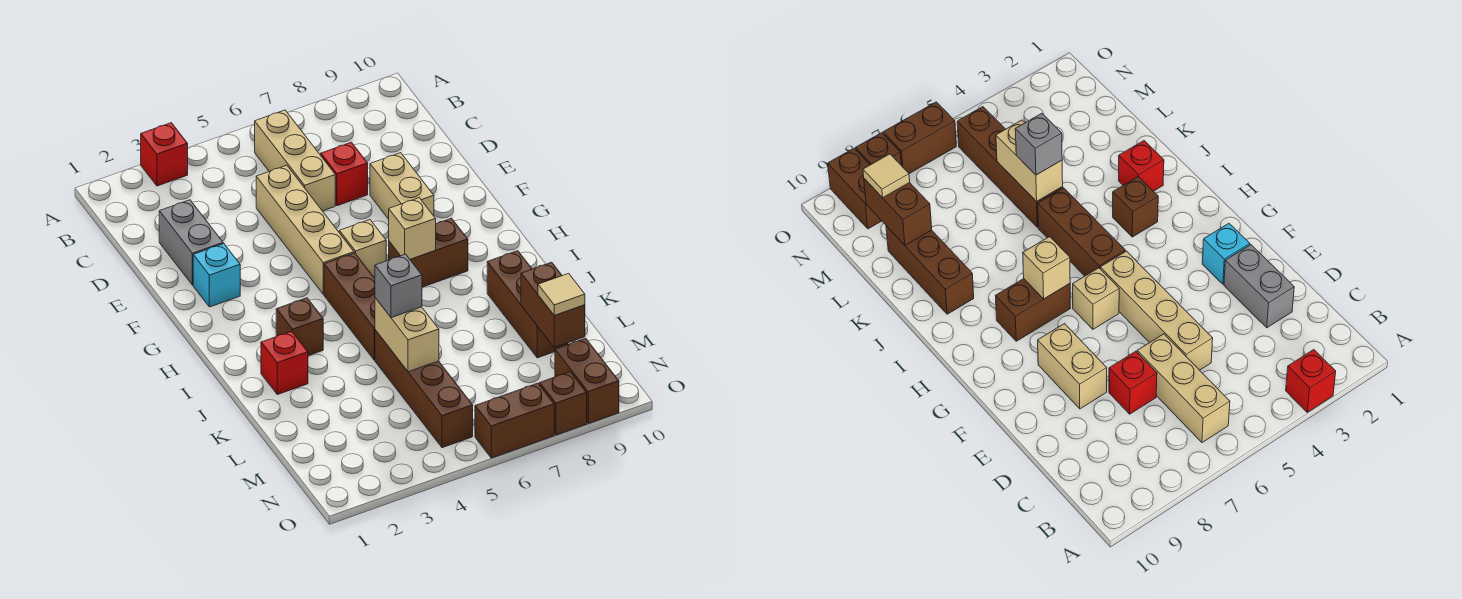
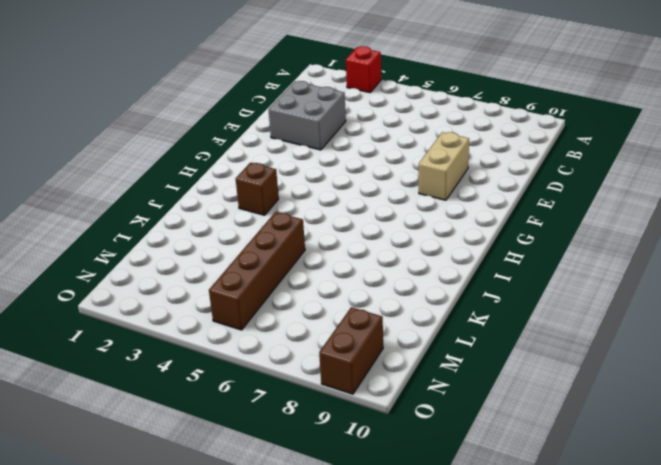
grey 2x2 brick [268,81,346,150] -> grey 1x2 brick [159,200,223,285]
none -> tan 1x3 brick [255,110,335,211]
none -> tan 1x4 brick [256,165,354,294]
none -> red 1x1 brick [321,142,368,206]

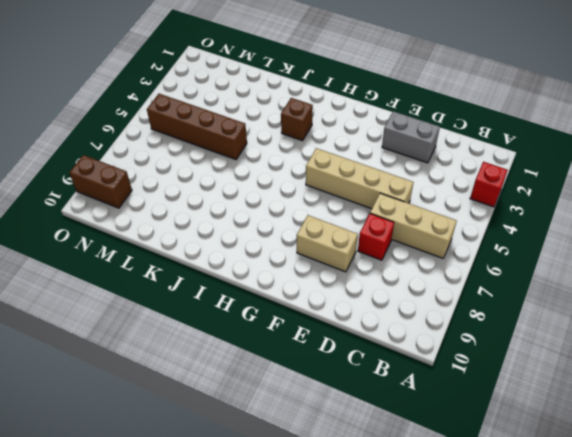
none -> cyan 1x1 brick [193,244,240,307]
none -> tan 1x1 brick [339,220,386,277]
none -> brown 1x3 brick [324,253,375,360]

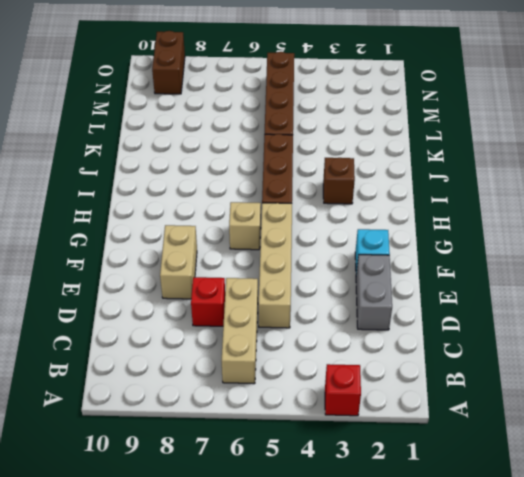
none -> brown 1x2 brick [389,218,468,287]
none -> red 1x1 brick [261,331,308,395]
none -> brown 1x3 brick [487,251,568,358]

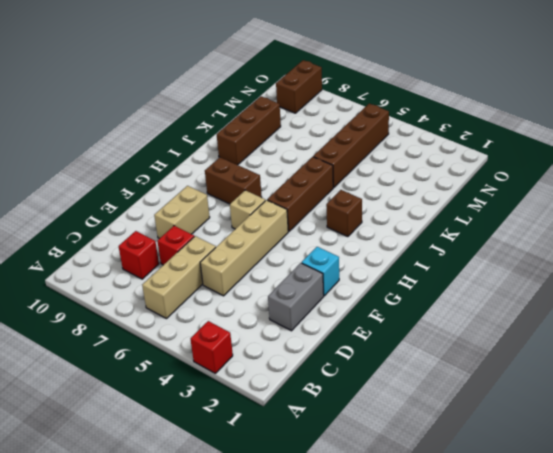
red 1x1 brick [119,231,159,279] -> red 1x1 brick moved to [261,331,308,395]
none -> brown 1x2 brick [475,383,554,458]
none -> brown 1x1 brick [540,372,587,435]
none -> tan 1x1 brick [389,198,436,259]

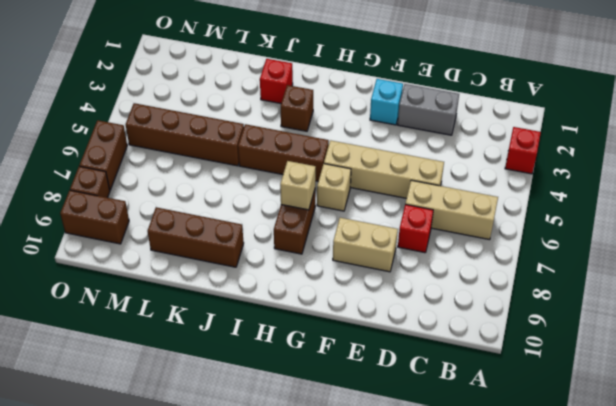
none -> tan 1x2 brick [375,298,439,372]
none -> brown 1x2 brick [521,262,585,348]
none -> grey 1x1 brick [375,254,422,318]

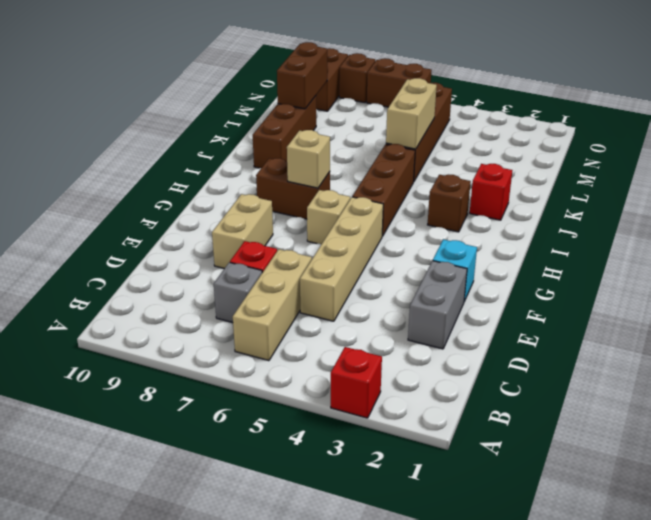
grey 1x1 brick [214,262,262,323] -> grey 1x1 brick moved to [375,254,422,318]
none -> tan 1x1 tile [538,273,585,315]

